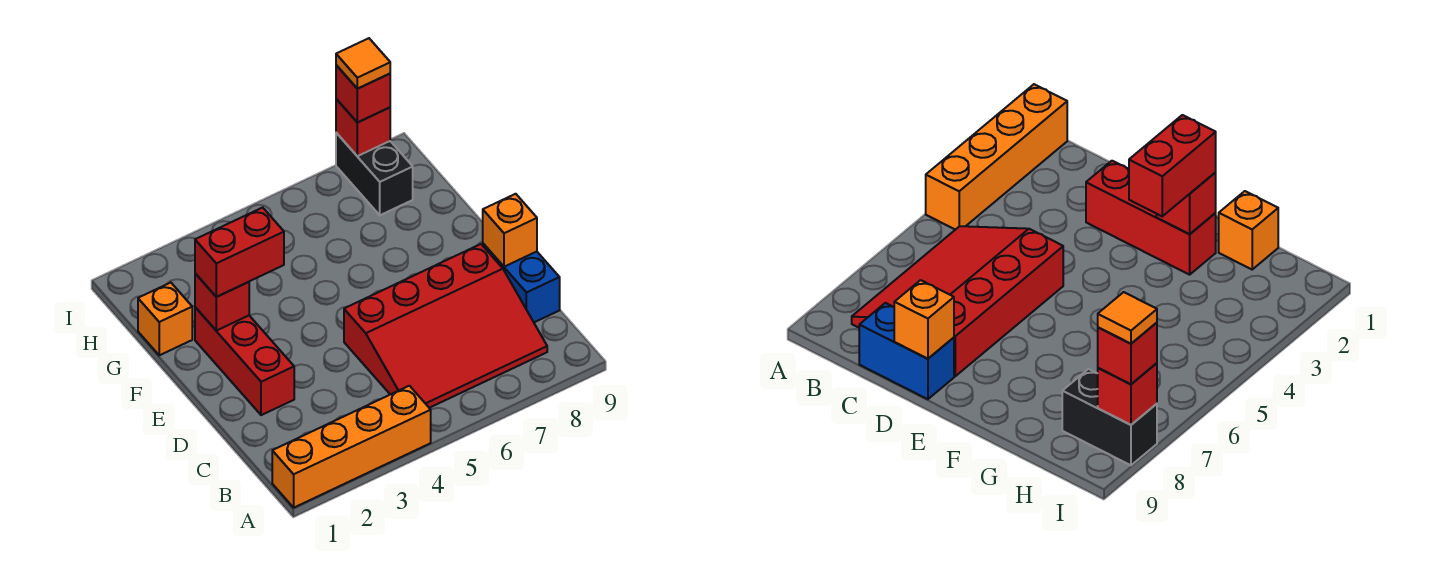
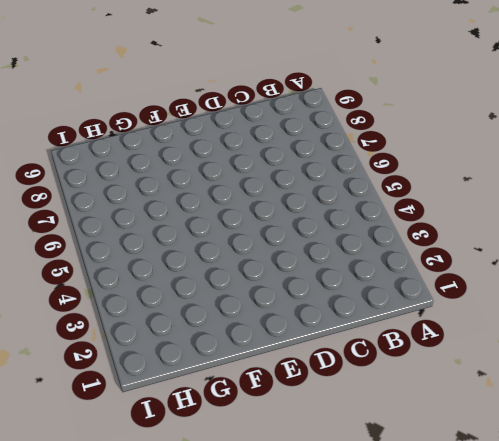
none -> orange 1x4 brick [272,386,431,508]
none -> red 3x4 slope [344,244,547,408]
none -> blue 1x2 brick [483,244,560,322]

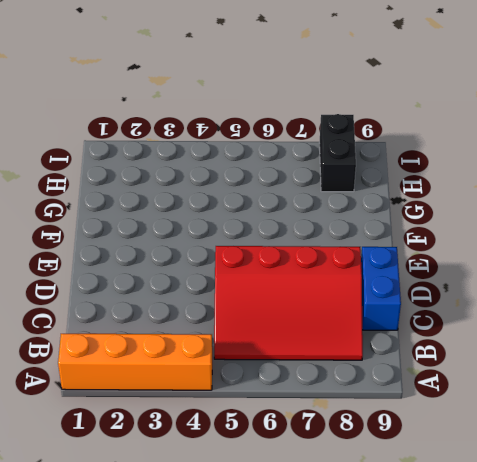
none -> red 1x3 brick [195,307,294,415]
none -> orange 1x1 brick [138,283,192,355]
none -> orange 1x1 brick [483,194,537,267]

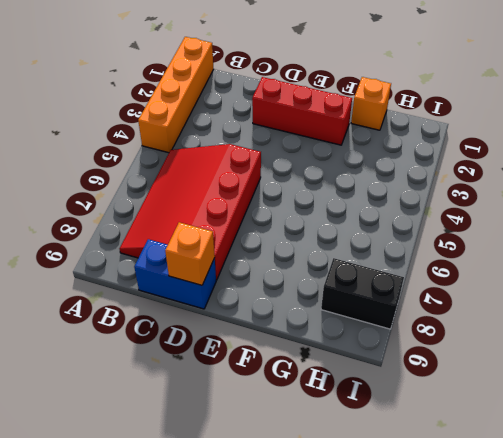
none -> red 1x1 brick [195,273,249,331]
none -> red 1x1 brick [336,99,390,156]
none -> red 1x2 brick [195,208,284,297]

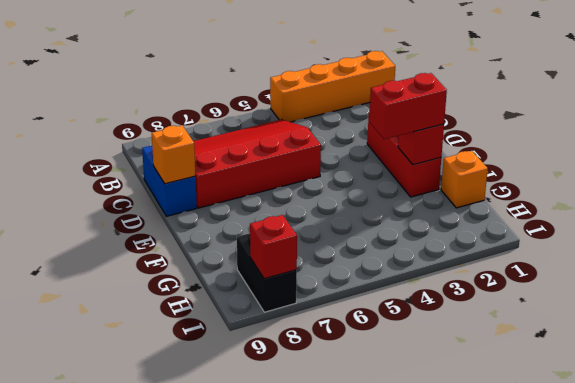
none -> red 1x1 brick [336,65,390,123]
none -> orange 1x1 tile [336,38,390,89]

